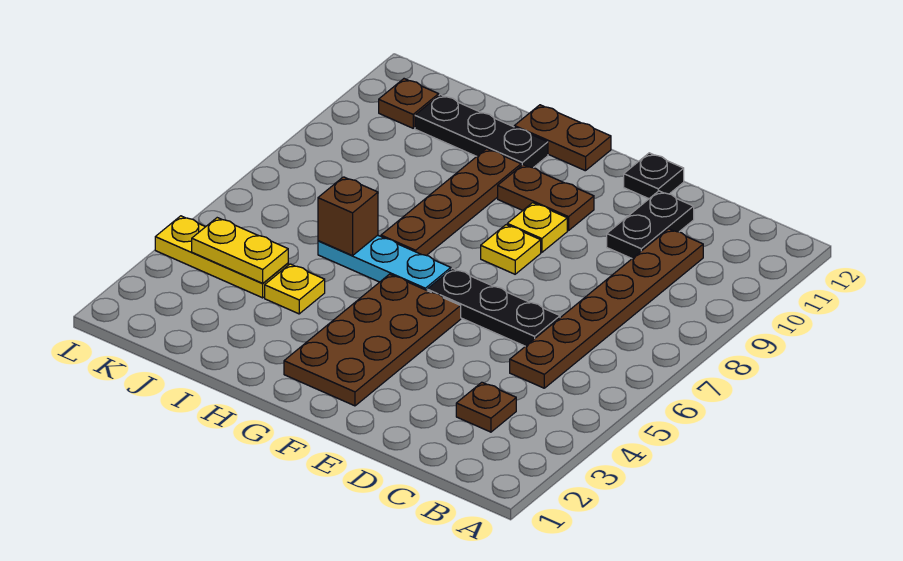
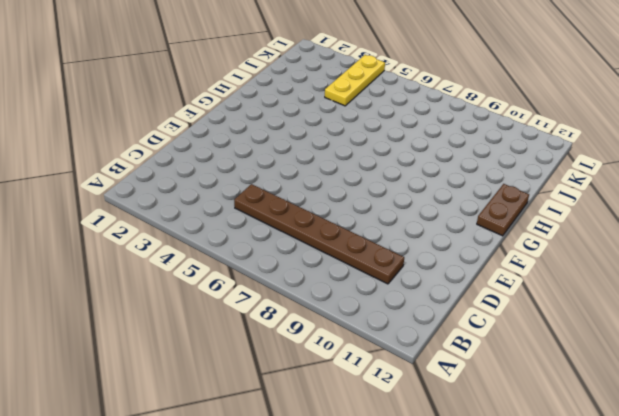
none -> brown 1x1 plate [456,382,516,432]
none -> black 1x3 plate [427,268,560,346]
none -> black 1x2 plate [607,191,694,258]

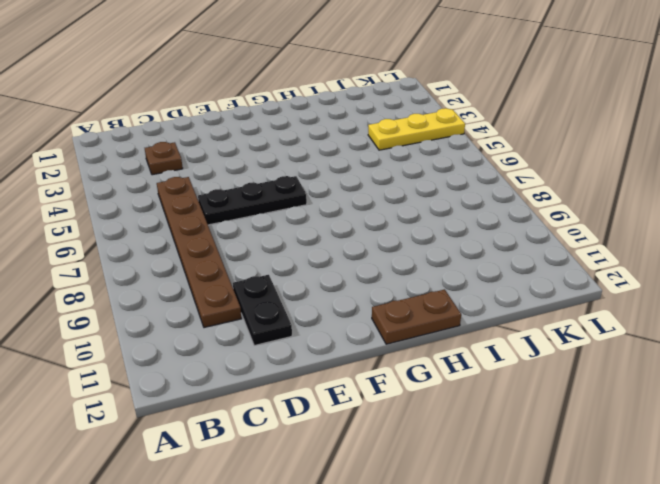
none -> black 1x1 plate [624,153,684,199]
none -> brown 2x4 plate [284,274,461,406]
none -> yellow 1x1 plate [481,225,541,274]

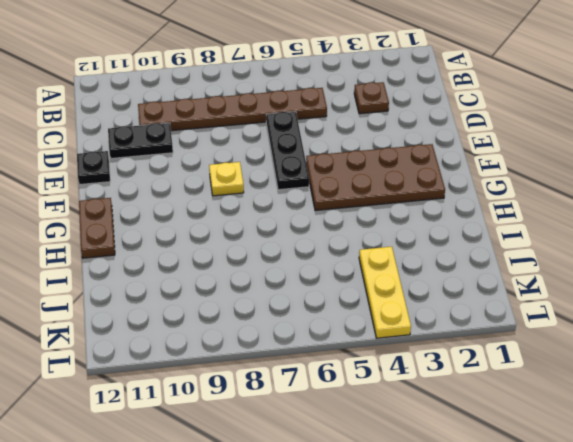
none -> yellow 1x1 plate [507,203,567,252]
none -> brown 1x2 plate [498,165,594,231]
none -> cyan 1x3 plate [318,235,451,290]

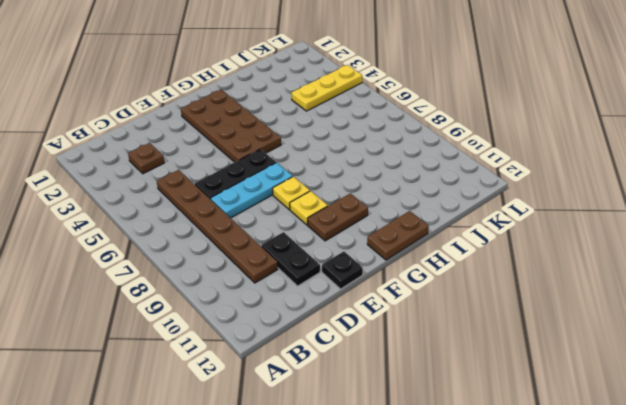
cyan 1x3 plate [211,163,293,218] -> cyan 1x3 plate moved to [318,235,451,290]
none -> brown 1x4 plate [381,149,521,256]
none -> black 1x3 plate [415,95,548,168]
none -> yellow 1x1 plate [265,264,325,314]

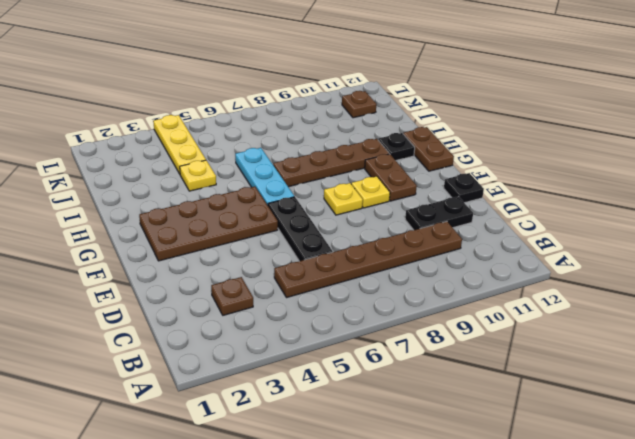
black 1x1 plate [378,133,415,160] -> black 1x3 plate [415,95,548,168]
none -> brown 1x1 brick [318,177,378,256]
none -> yellow 1x2 plate [192,218,288,283]

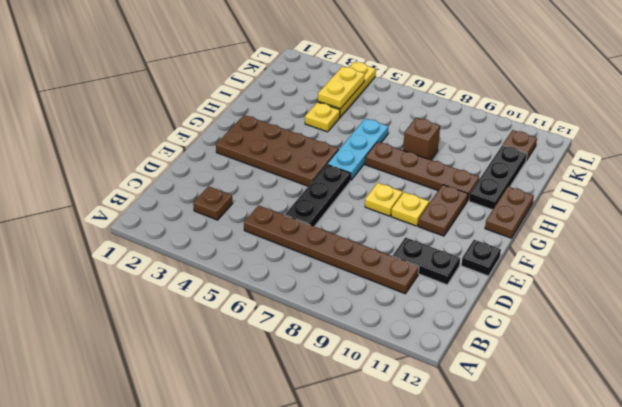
brown 1x1 brick [403,118,440,160] -> brown 1x1 brick moved to [318,177,378,256]

